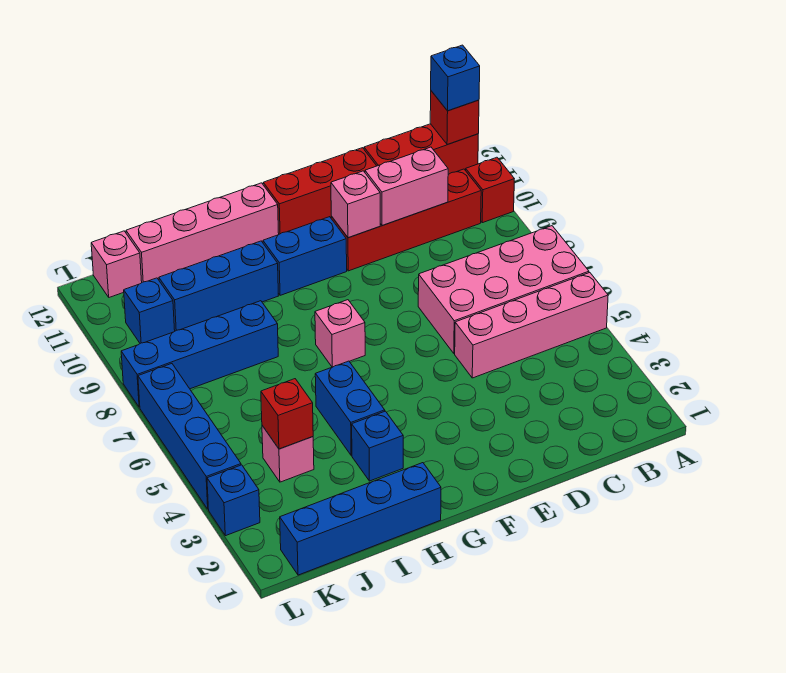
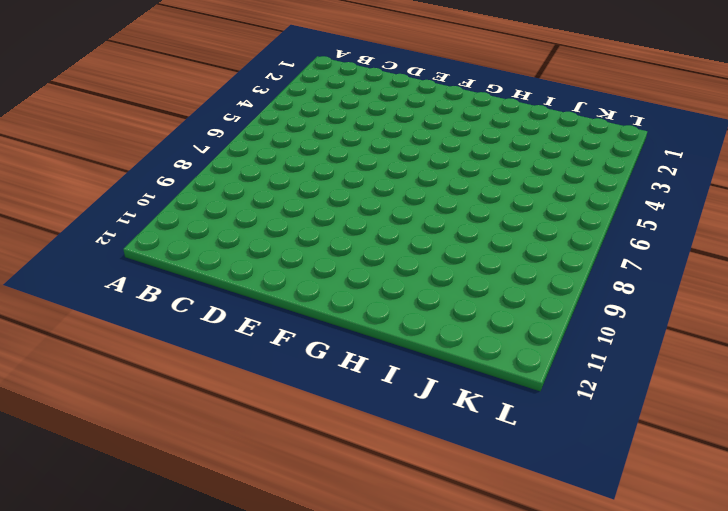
none -> pink 1x4 brick [455,273,608,378]
none -> pink 2x4 brick [418,226,589,354]
none -> red 1x1 brick [466,157,514,223]

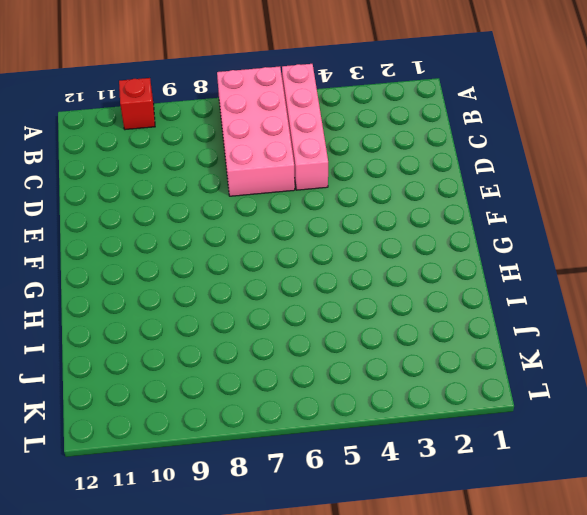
none -> red 1x3 brick [364,124,478,175]
none -> red 1x4 brick [331,169,481,271]
none -> red 1x3 brick [263,148,376,234]

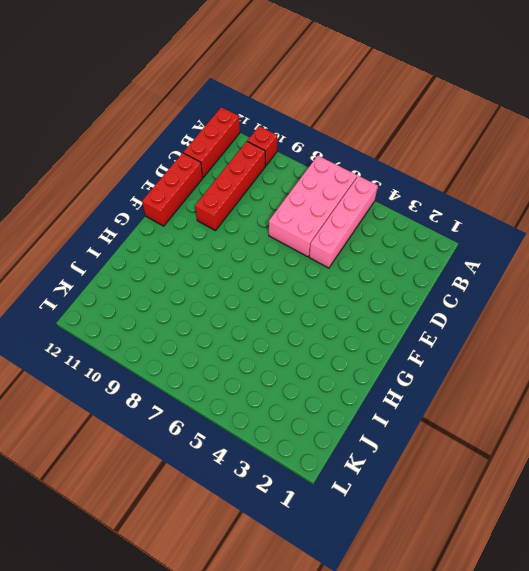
none -> blue 1x2 brick [263,217,347,295]
none -> pink 1x1 brick [315,300,365,367]
none -> pink 1x4 brick [126,183,279,282]

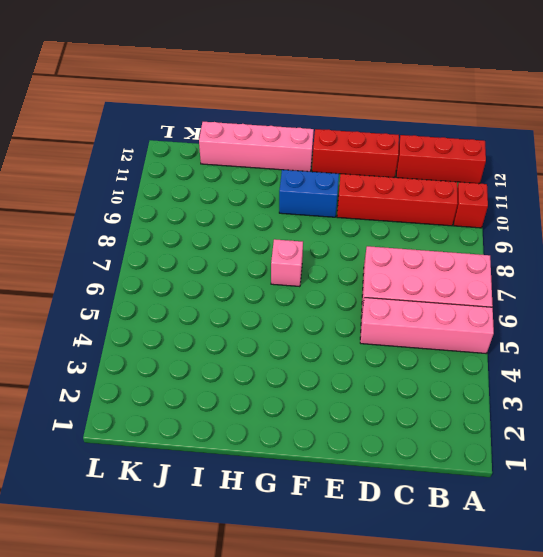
none -> blue 1x4 brick [280,463,441,575]
none -> blue 1x1 brick [352,411,403,481]
none -> blue 1x2 brick [315,361,385,455]

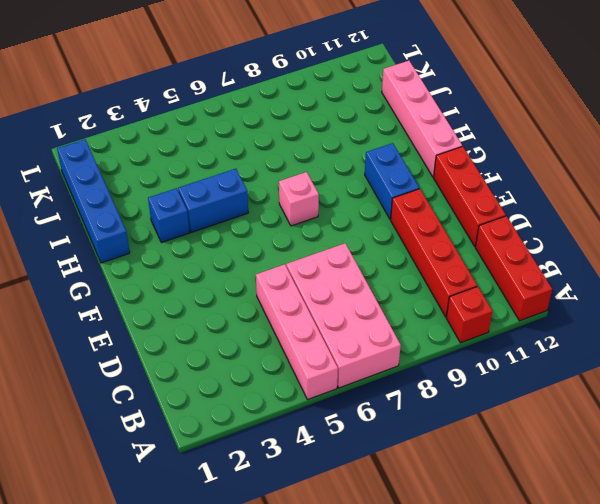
none -> blue 1x3 brick [159,241,278,331]
none -> blue 1x4 brick [121,301,278,407]
none -> pink 1x1 brick [262,426,314,482]

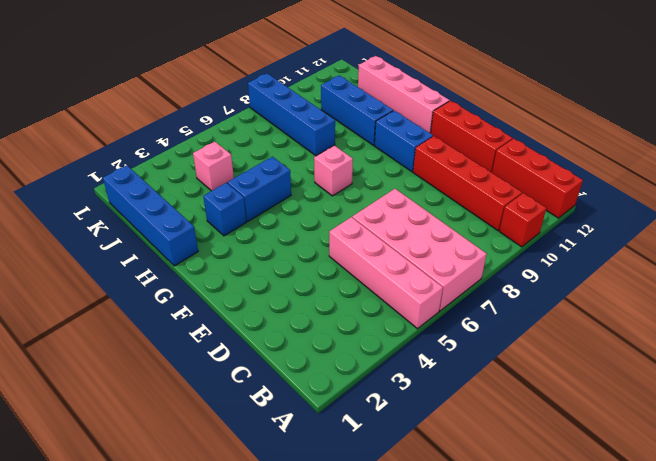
none -> blue 1x1 brick [124,278,175,343]
none -> pink 1x1 brick [91,231,142,297]
none -> blue 1x1 brick [207,465,260,536]

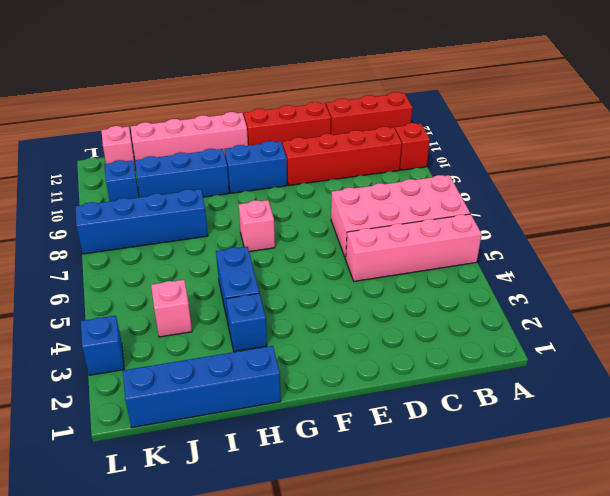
none -> blue 1x4 brick [138,364,241,509]
none -> red 1x1 brick [430,91,479,145]
none -> pink 1x2 brick [365,147,448,226]

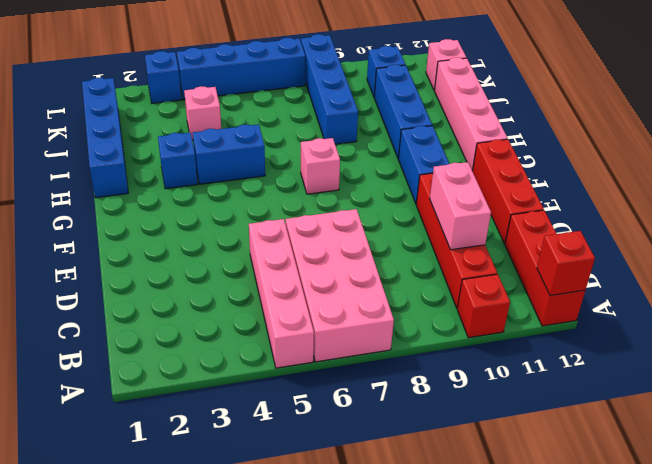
none -> pink 1x1 brick [331,171,380,238]
none -> red 1x1 brick [261,379,313,449]
none -> blue 1x1 brick [431,45,480,111]

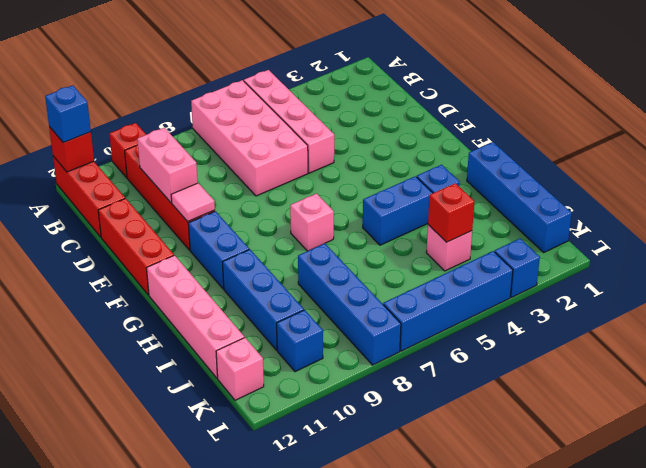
pink 1x1 tile [171,183,215,222] -> pink 1x1 brick [331,171,380,238]

